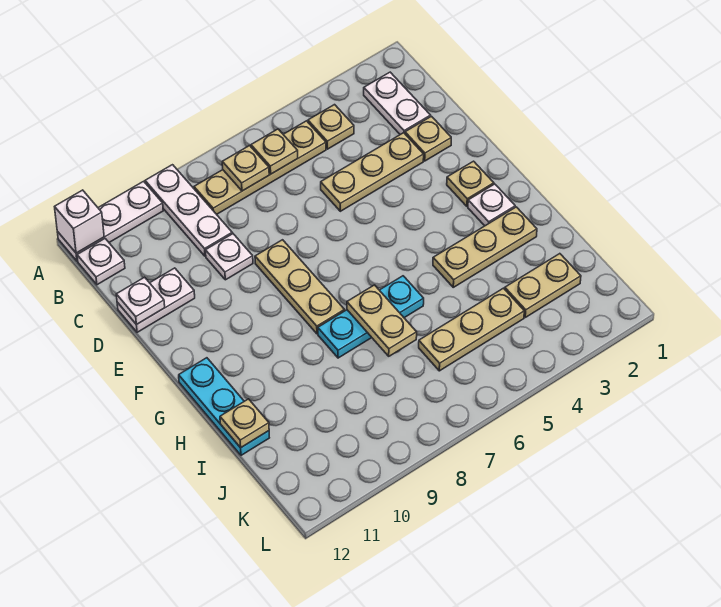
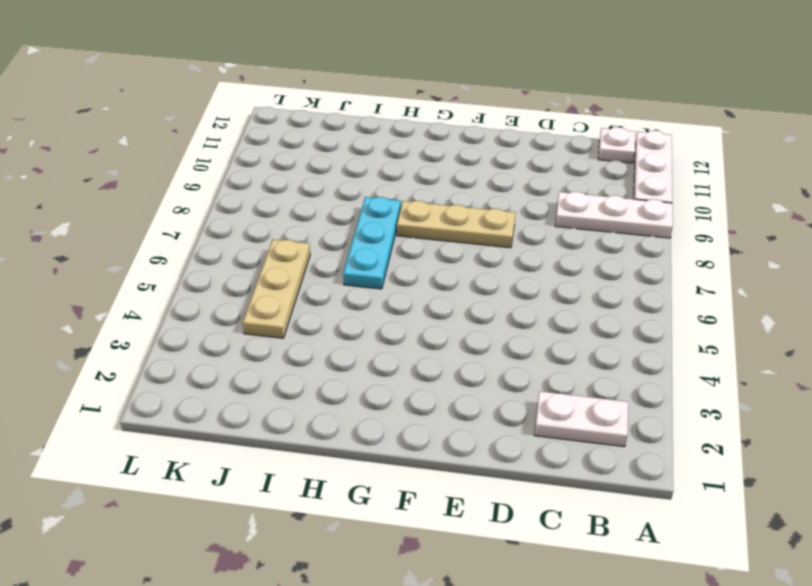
none -> tan 1x1 plate [308,105,354,149]
none -> tan 1x4 plate [194,121,326,214]
none -> tan 1x1 plate [405,116,451,161]

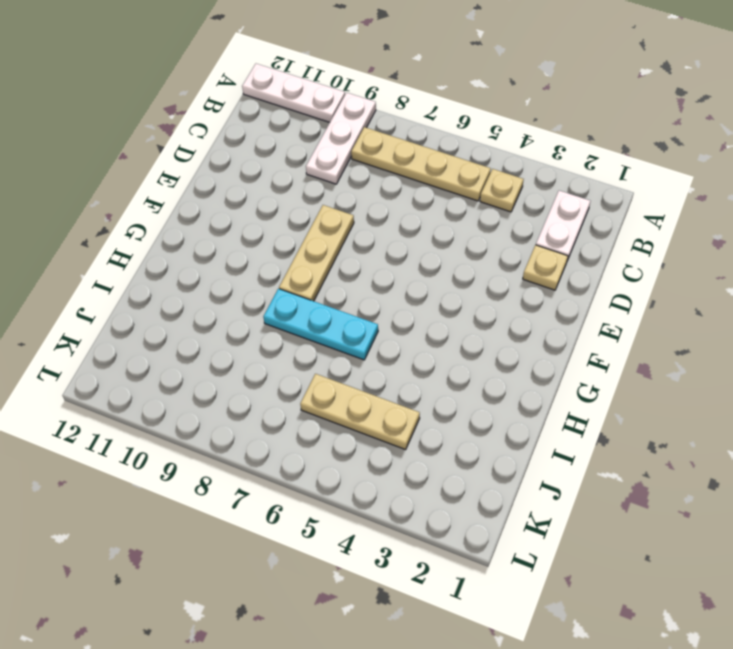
none -> white 1x1 plate [77,239,125,285]
none -> tan 1x3 plate [321,133,424,211]
none -> white 1x1 plate [206,234,253,280]

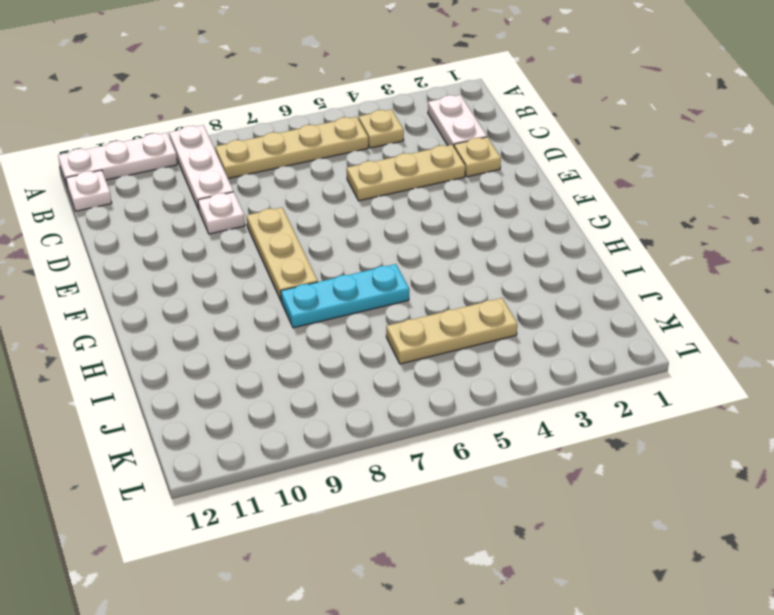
none -> white 1x2 plate [117,268,195,332]
none -> tan 1x1 plate [447,161,494,206]
none -> white 1x1 plate [468,184,515,226]

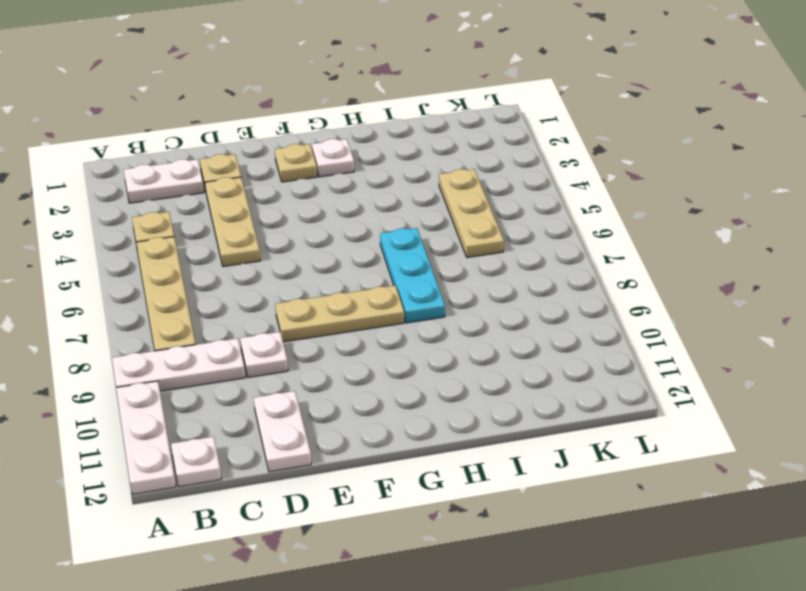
none -> cyan 1x3 plate [179,358,269,455]
none -> tan 1x3 plate [433,207,537,287]
none -> tan 1x2 plate [505,254,581,317]

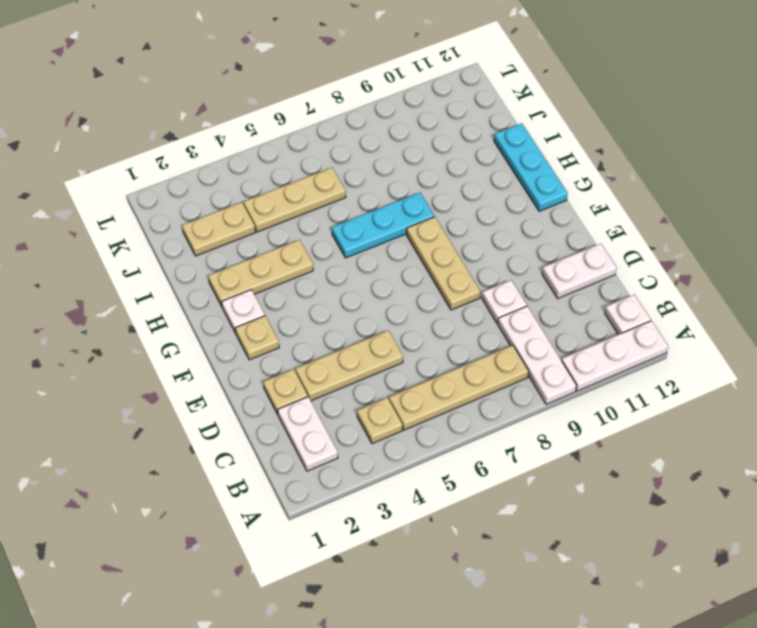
none -> white 1x1 brick [55,190,104,253]
none -> tan 1x1 plate [251,129,298,174]
none -> tan 1x1 plate [222,146,269,191]

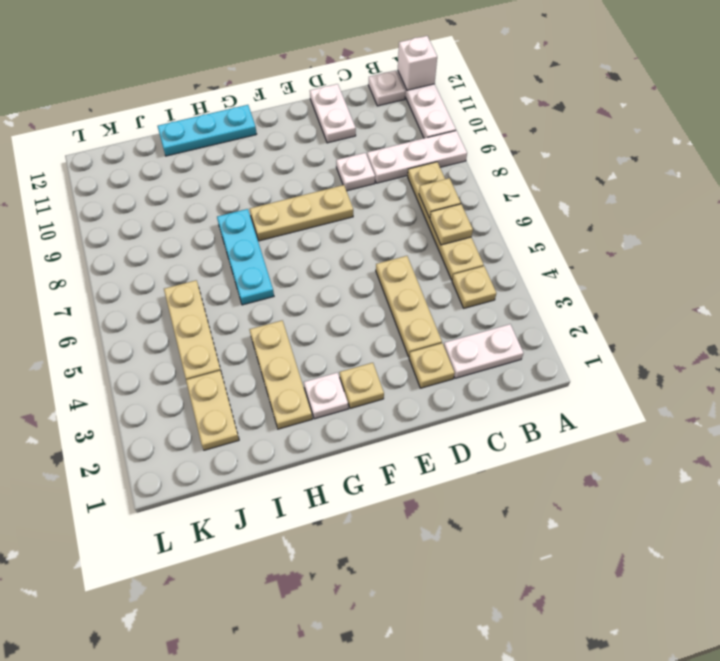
none -> white 1x1 plate [116,277,165,325]
none -> tan 1x2 plate [347,285,417,356]
none -> tan 1x1 plate [220,399,269,448]

